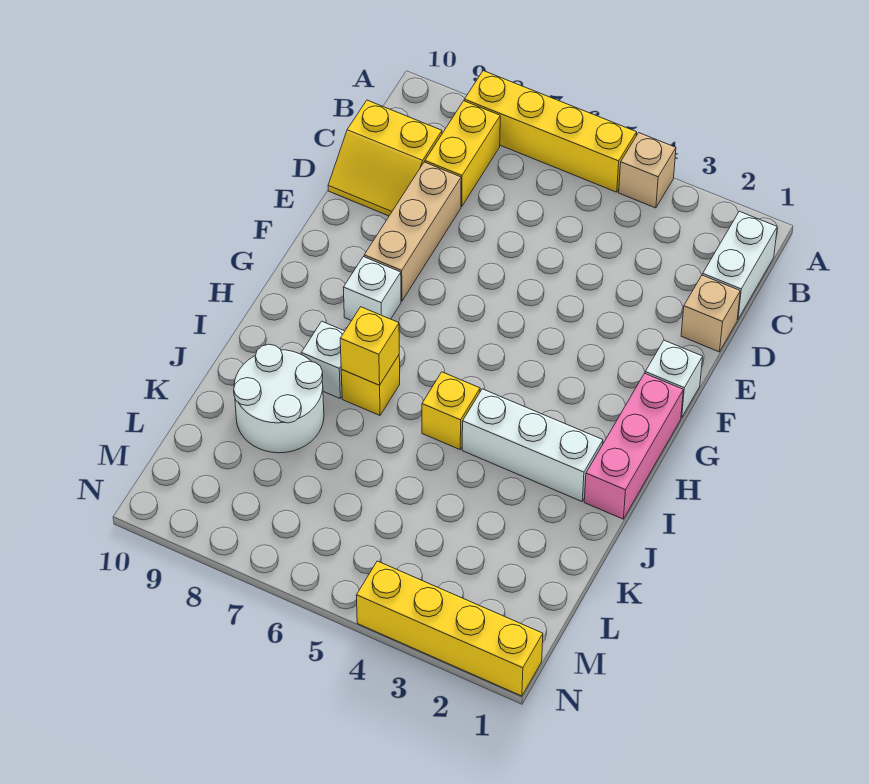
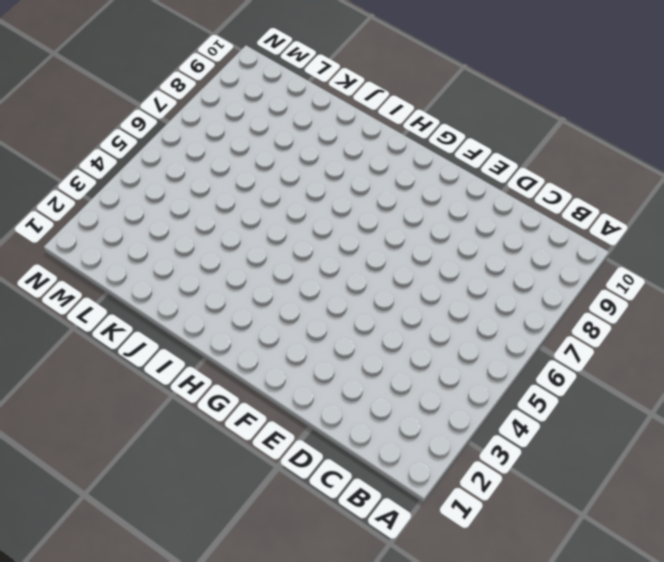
none -> tan 1x1 brick [619,133,676,208]
none -> yellow 1x4 brick [464,71,637,192]
none -> white 1x2 brick [703,211,777,320]

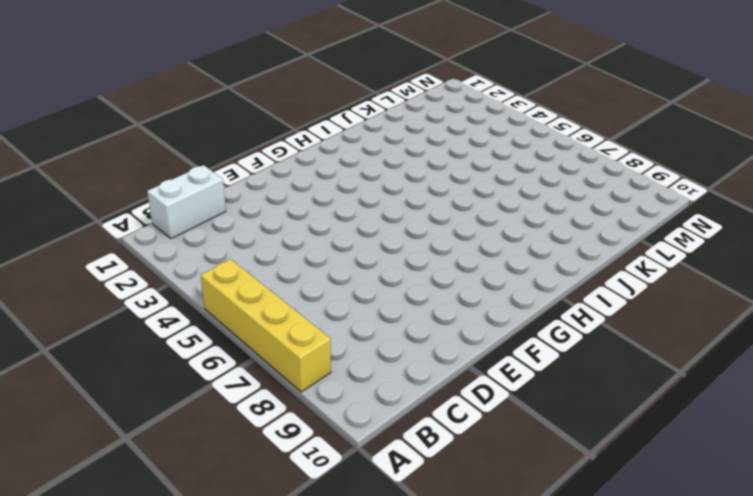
none -> tan 1x1 brick [619,133,676,208]
none -> yellow 1x2 brick [425,101,500,207]
none -> yellow 2x2 slope [328,100,442,216]

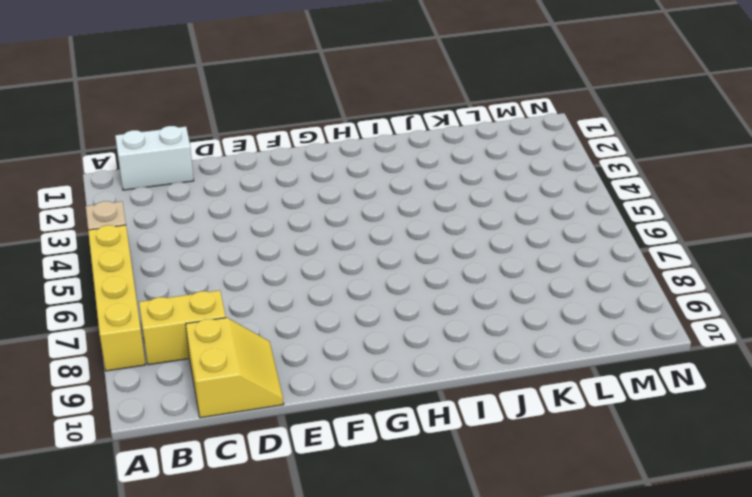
none -> tan 1x1 brick [681,275,740,352]
none -> tan 1x3 brick [364,162,461,301]
none -> white 1x1 brick [645,340,703,418]

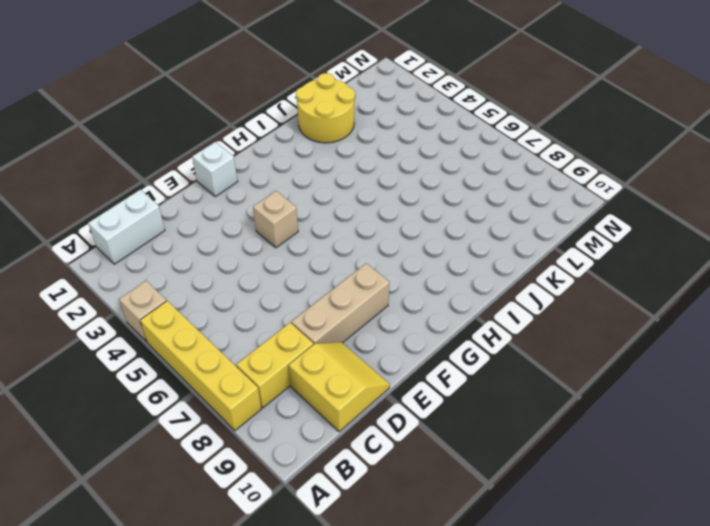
tan 1x1 brick [253,191,298,248] -> tan 1x1 brick moved to [681,275,740,352]
yellow 2x2 round brick [296,73,355,143] -> none
none -> pink 1x3 brick [584,373,683,519]
none -> white 1x1 brick [343,257,401,321]
none -> white 1x3 brick [462,389,603,501]

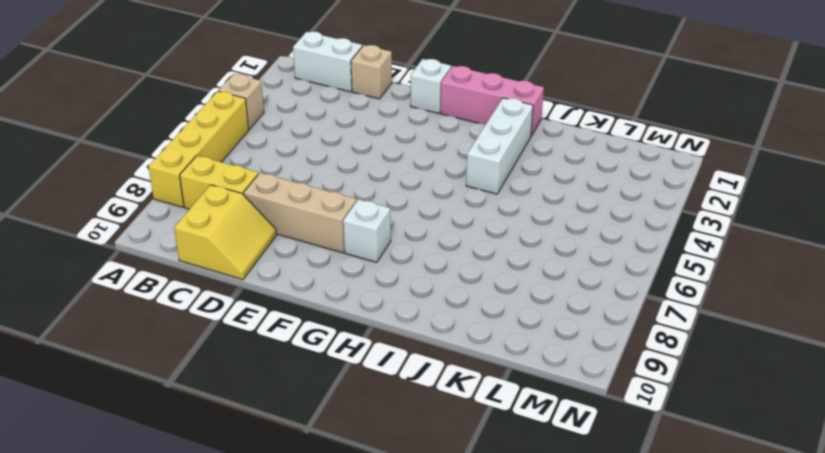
none -> yellow 1x1 brick [422,372,480,450]
none -> yellow 1x1 brick [341,355,400,415]
none -> white 1x1 brick [301,321,345,398]

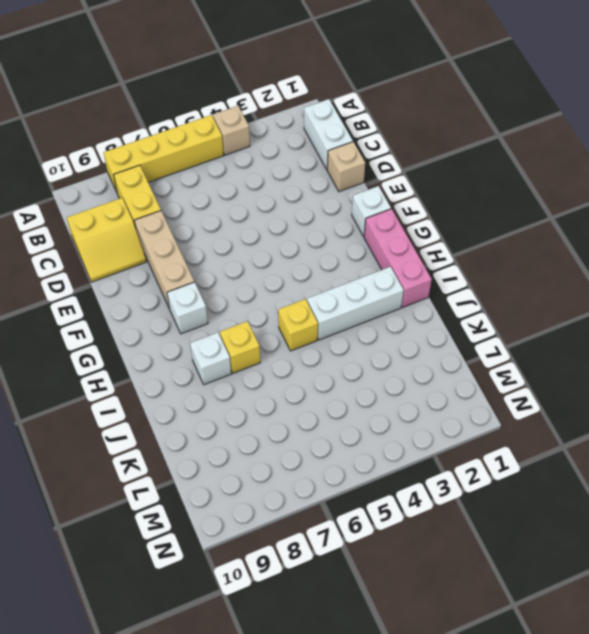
none -> white 2x2 round brick [234,344,324,453]
none -> yellow 1x4 brick [356,561,543,696]
none -> yellow 1x1 brick [340,307,399,385]

